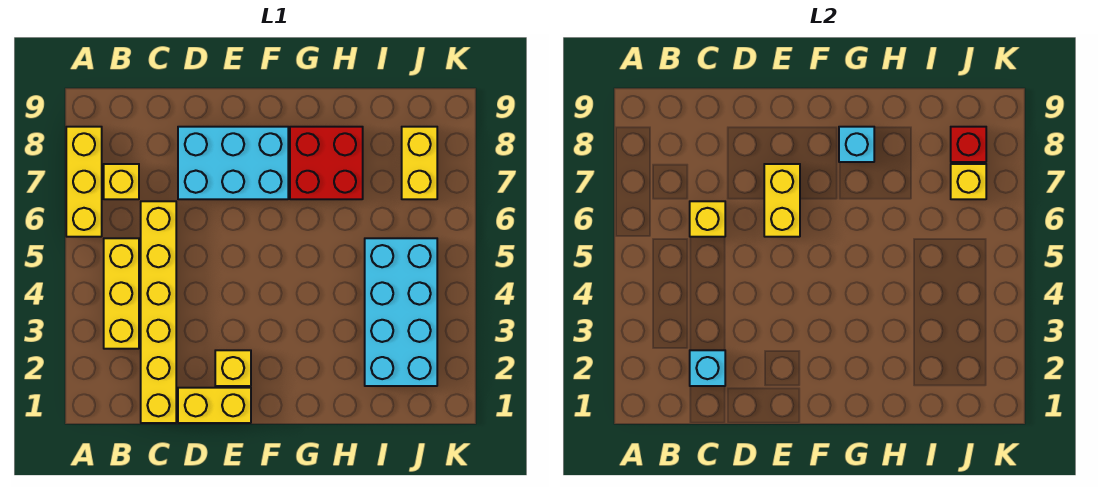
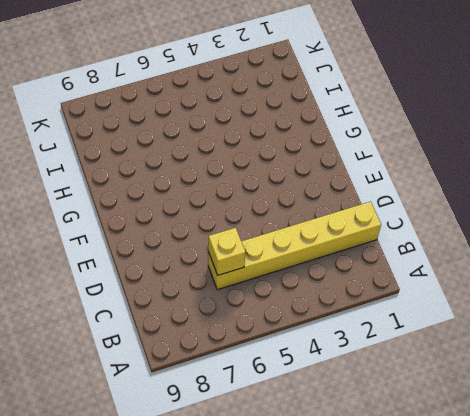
none -> yellow 1x3 brick [66,127,102,237]
none -> yellow 1x3 brick [104,238,139,349]
none -> yellow 1x1 brick [104,164,139,199]

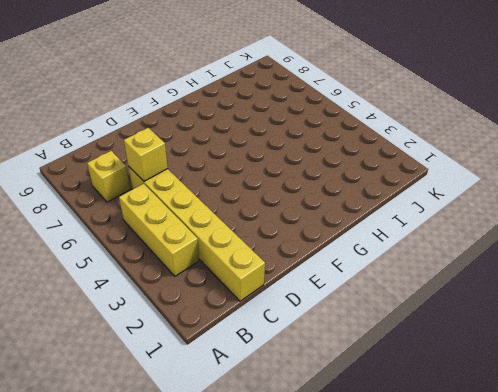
none -> yellow 1x3 brick [66,127,102,237]
none -> yellow 1x2 brick [178,388,251,423]
none -> cyan 2x3 brick [178,127,288,199]

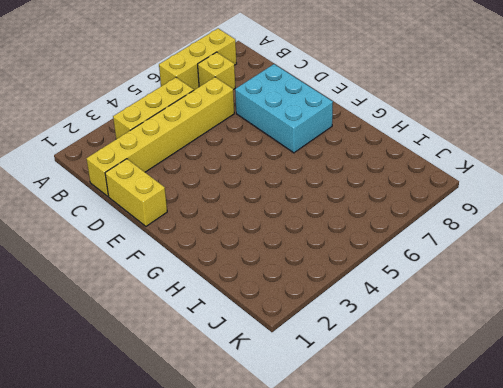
none -> yellow 1x1 brick [215,350,251,386]
none -> red 2x2 brick [290,127,363,199]
none -> cyan 2x4 brick [365,238,437,386]

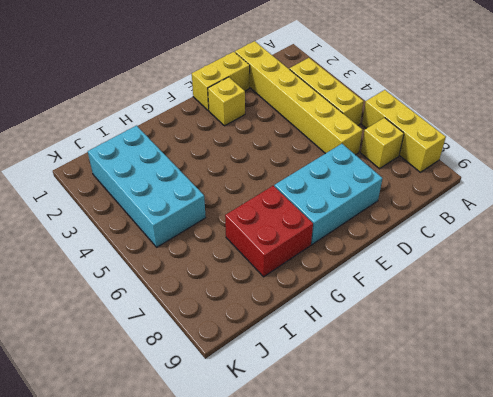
none -> yellow 1x2 brick [402,127,437,199]
none -> cyan 1x1 brick [690,350,725,386]
none -> yellow 1x1 brick [690,201,725,237]

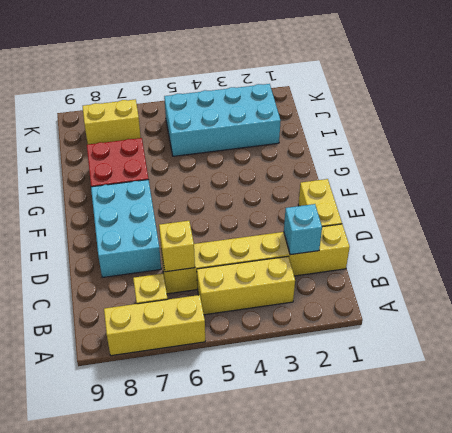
none -> yellow 1x1 brick [215,350,251,386]
none -> yellow 1x2 brick [764,164,800,237]
none -> cyan 1x1 brick [839,127,874,162]

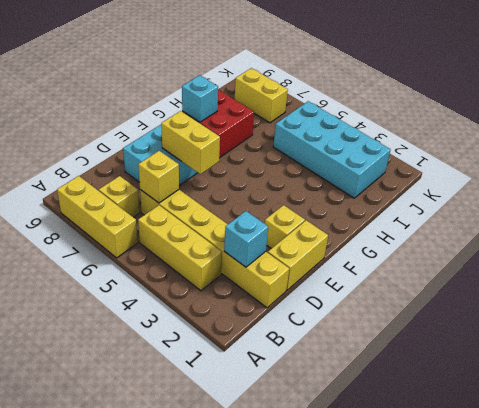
none -> yellow 1x1 brick [951,164,986,199]
none -> red 1x1 brick [951,127,986,162]

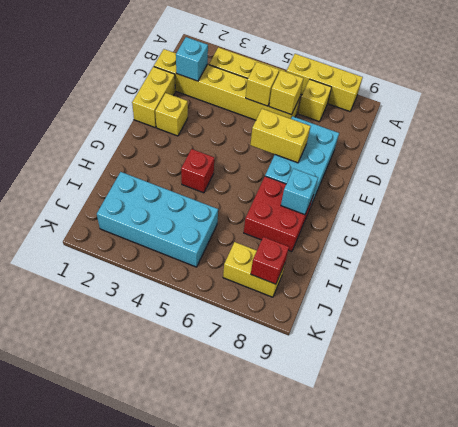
yellow 1x1 brick [246,62,279,106] -> yellow 1x1 brick moved to [951,164,986,199]
red 1x1 brick [181,149,214,193] -> none

